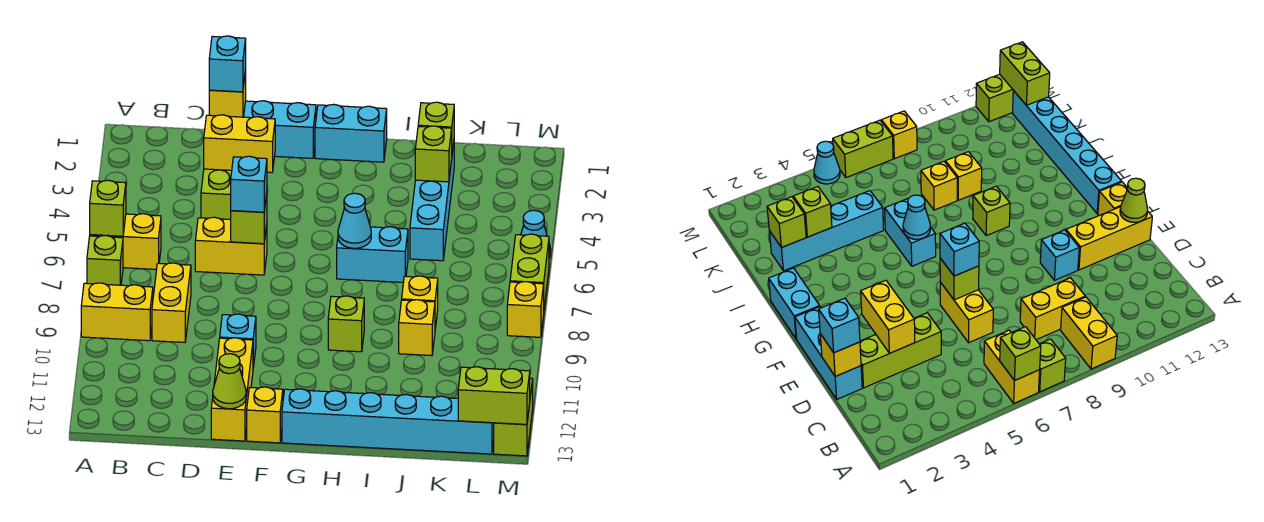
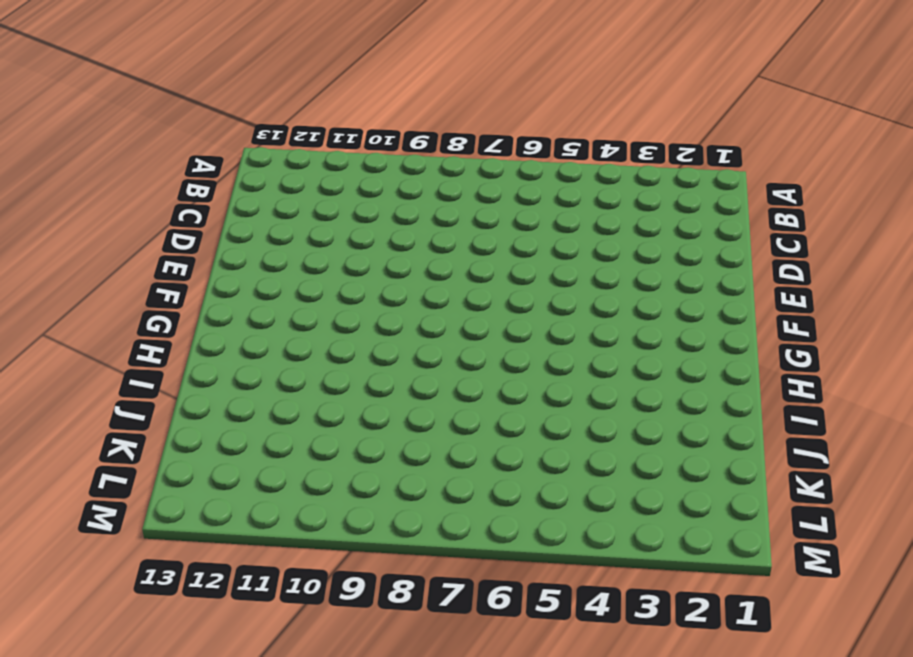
none -> yellow 1x2 brick [90,214,161,269]
none -> lime 1x1 brick [87,235,123,285]
none -> yellow 1x2 brick [81,283,153,341]
none -> yellow 1x2 brick [152,263,191,342]

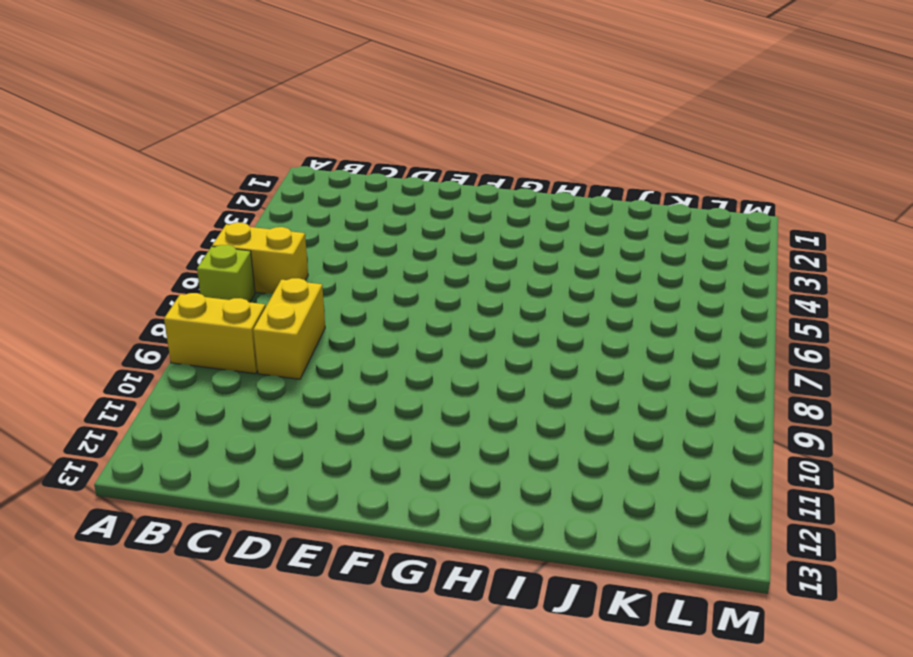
none -> cyan 1x3 brick [244,101,316,158]
none -> lime 1x3 brick [201,169,232,220]
none -> yellow 1x2 brick [195,217,267,275]
none -> cyan 1x1 brick [220,314,256,367]

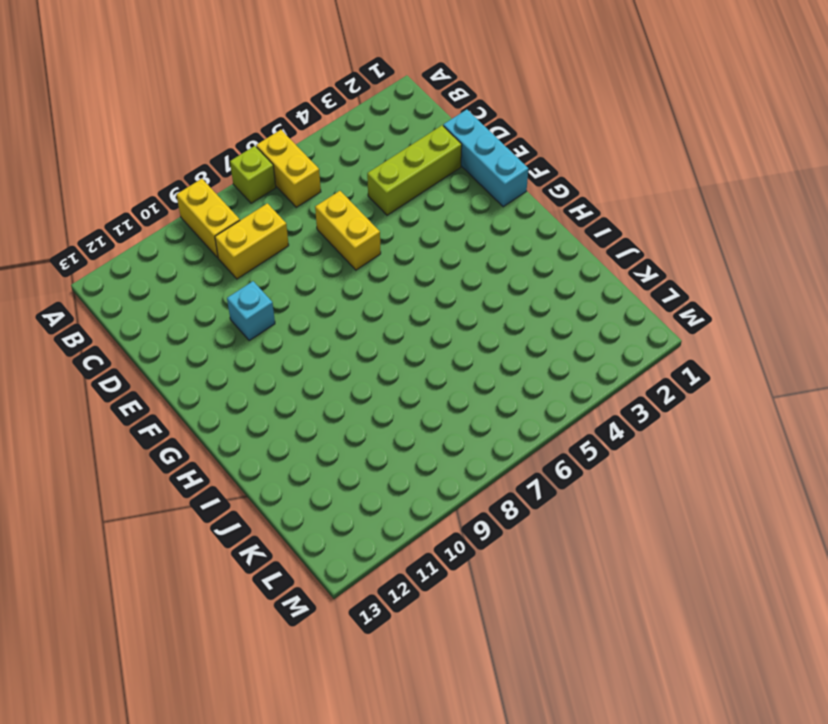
none -> yellow 1x3 brick [211,338,253,441]
none -> yellow 1x1 brick [247,387,283,443]
none -> cyan 1x2 brick [315,104,387,162]
none -> cyan 1x6 brick [282,389,494,454]

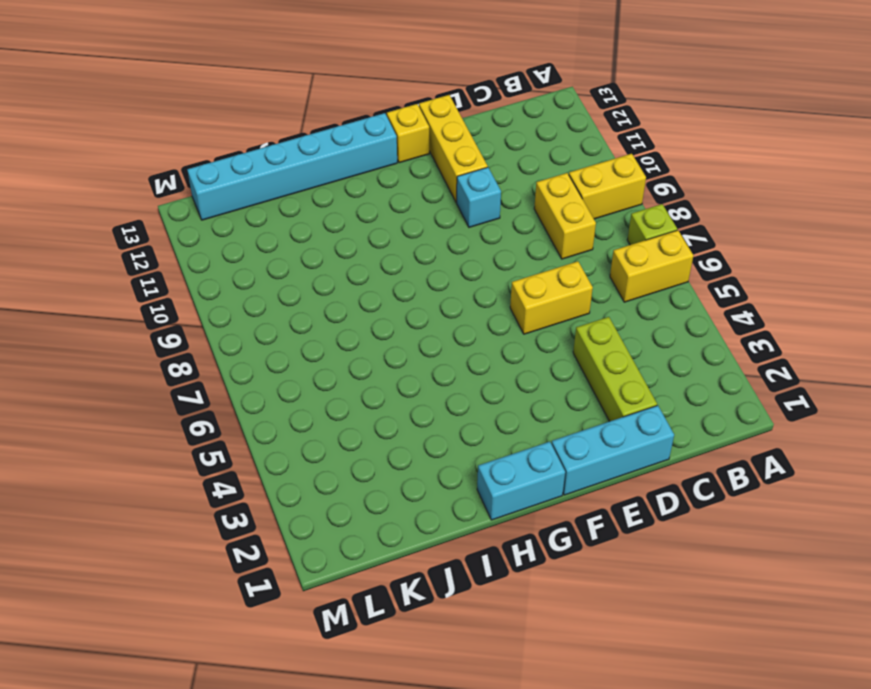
none -> cyan 1x2 brick [337,227,408,282]
none -> lime 1x1 brick [328,296,364,352]
none -> cyan 1x4 brick [410,143,454,261]
none -> yellow 1x1 brick [402,276,438,329]

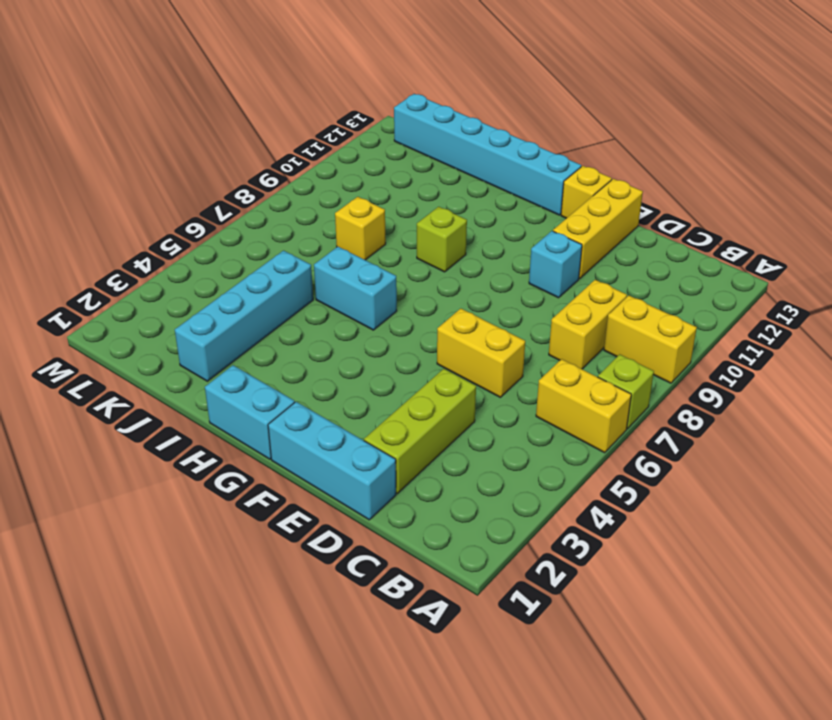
none -> yellow 1x1 brick [399,300,435,356]
none -> cyan 1x1 cone [521,210,551,258]
none -> lime 1x2 brick [510,234,549,307]
none -> yellow 1x1 brick [507,282,544,337]

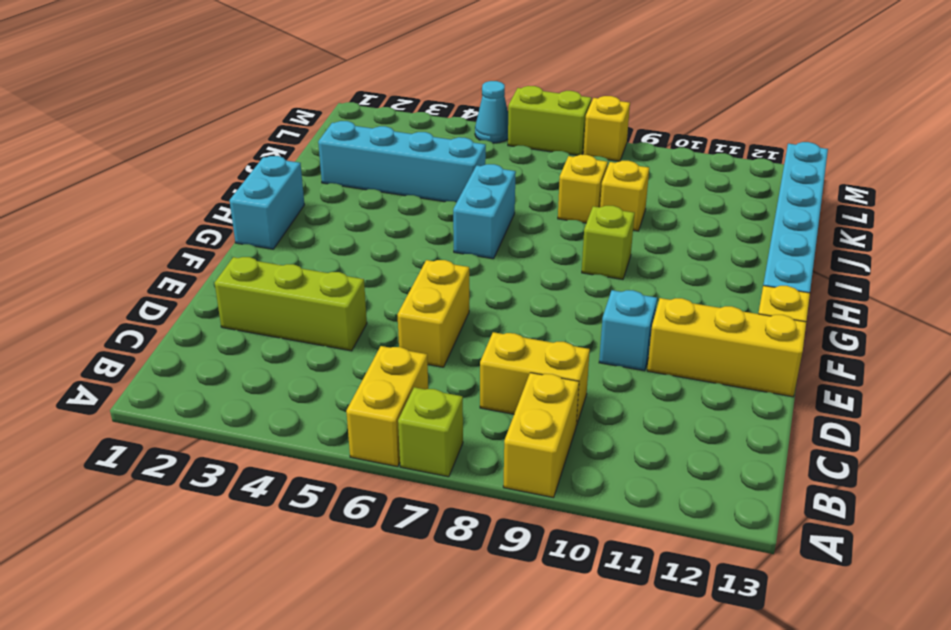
none -> cyan 1x3 brick [244,101,316,158]
none -> lime 1x2 brick [494,378,533,456]
none -> lime 1x1 brick [90,180,126,236]
none -> yellow 1x1 brick [209,70,246,117]

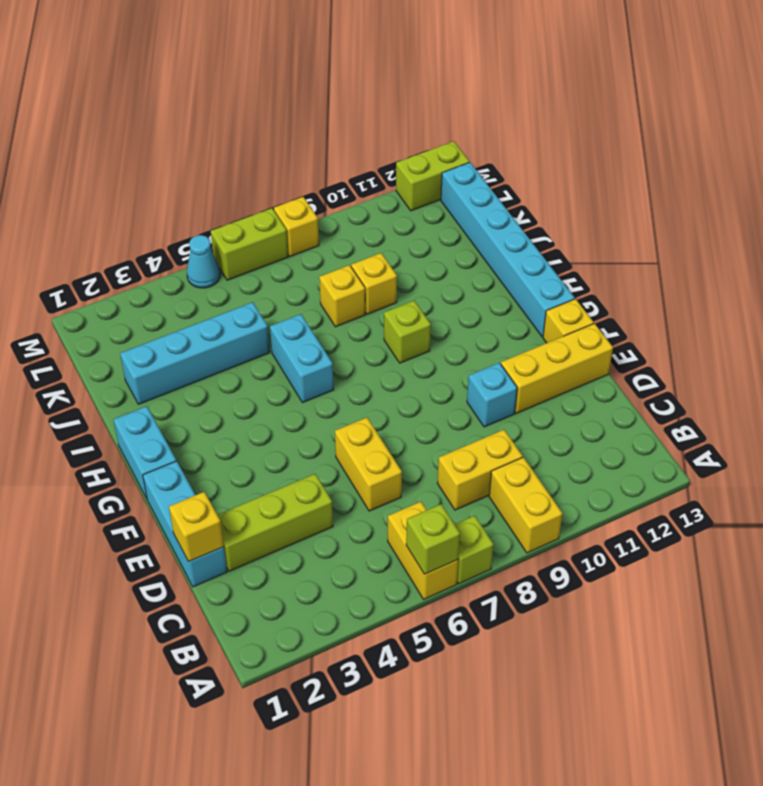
none -> yellow 1x2 brick [204,115,275,173]
none -> lime 1x1 brick [231,194,267,244]
none -> lime 1x1 cone [213,354,246,409]
none -> cyan 1x1 cone [338,193,371,248]

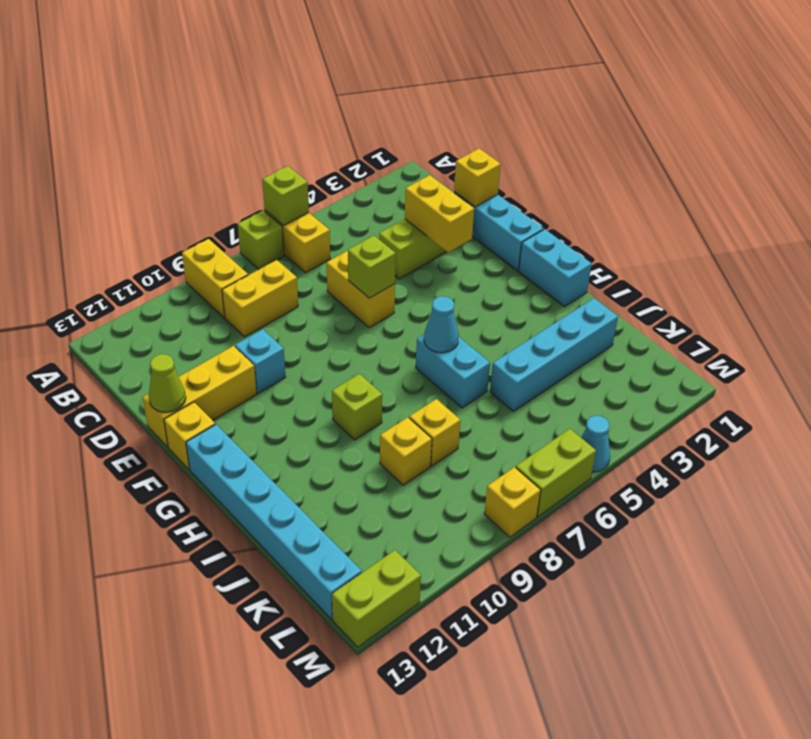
none -> lime 1x1 brick [418,102,454,152]
none -> lime 1x1 brick [415,126,452,182]
none -> lime 1x2 brick [458,367,530,425]
none -> cyan 1x1 brick [209,36,246,92]

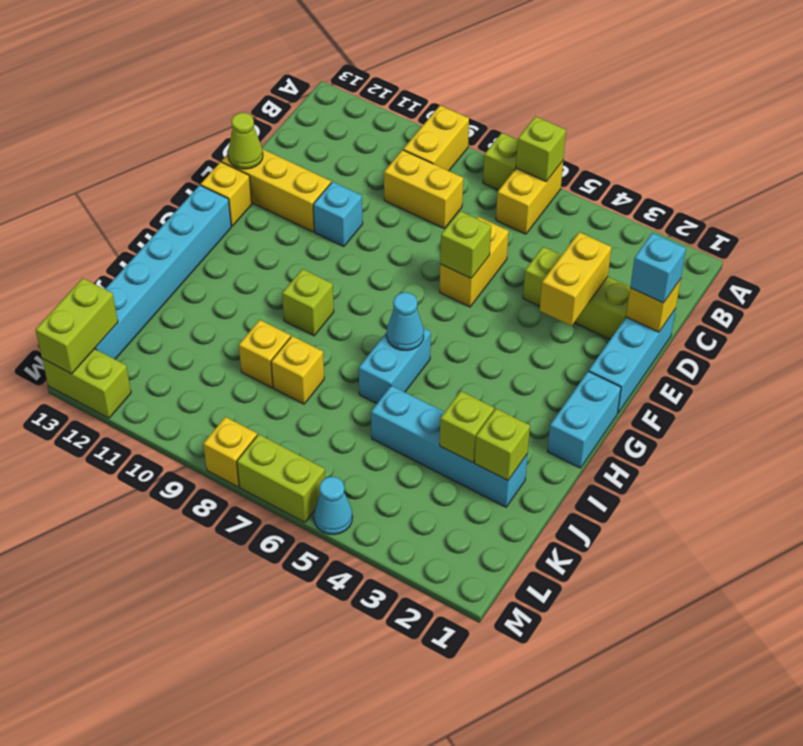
none -> cyan 1x1 brick [231,156,267,212]

